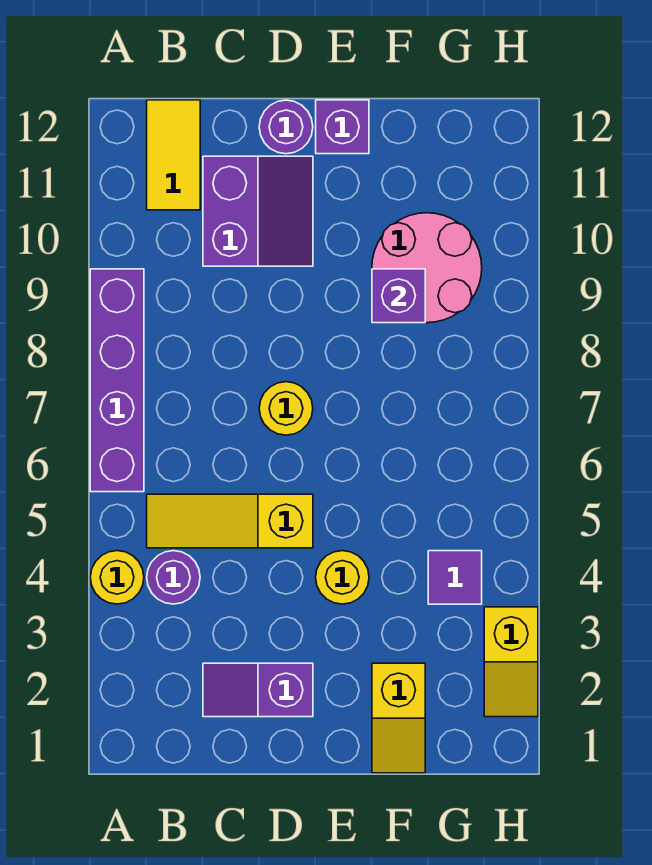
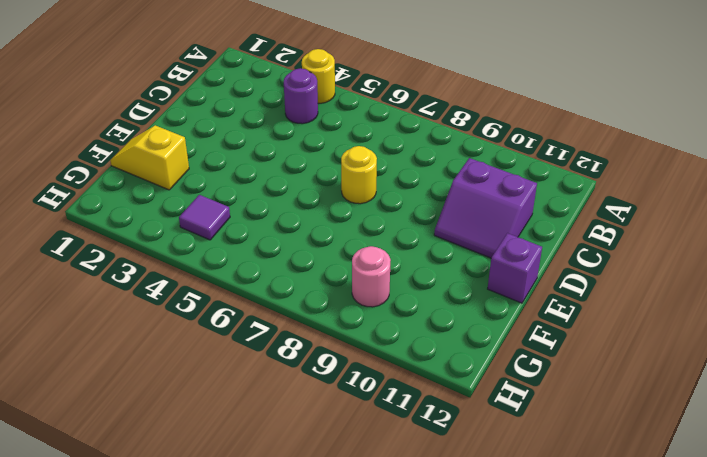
pink 1x1 round brick [352,246,391,307] -> pink 2x2 round brick [372,213,482,323]
none -> purple 1x4 brick [90,269,144,492]
none -> yellow 1x3 slope [147,494,313,548]
none -> yellow 1x2 tile [147,100,200,210]

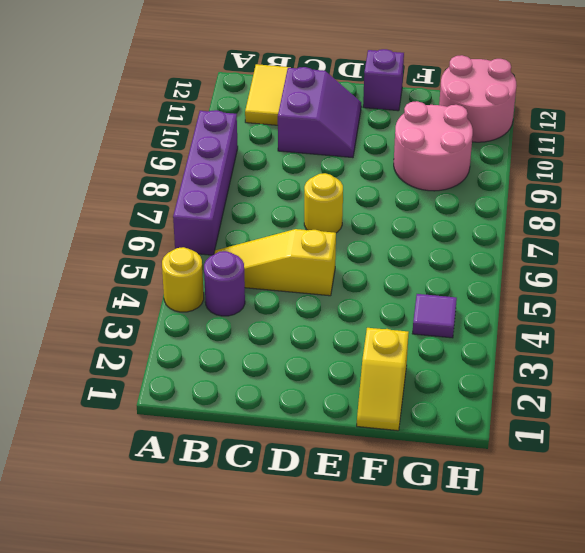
pink 2x2 round brick [439,55,517,142] -> none
none -> purple 1x2 slope [203,663,313,717]
none -> purple 1x1 round brick [259,100,313,154]
none -> yellow 1x1 round brick [316,551,369,604]

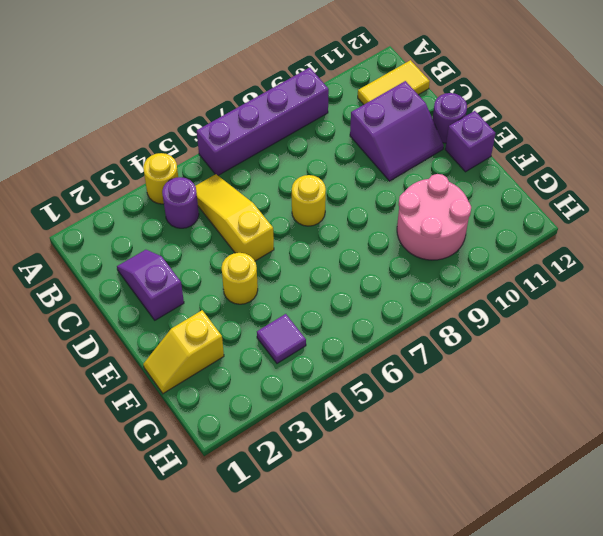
none -> yellow 1x2 slope [484,607,538,717]
none -> purple 1x1 brick [372,269,425,323]

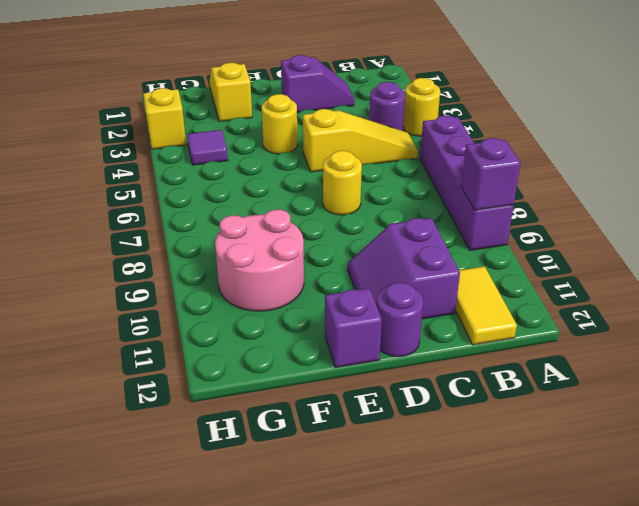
purple 1x1 brick [461,138,521,210] -> purple 1x1 brick moved to [372,269,425,323]

